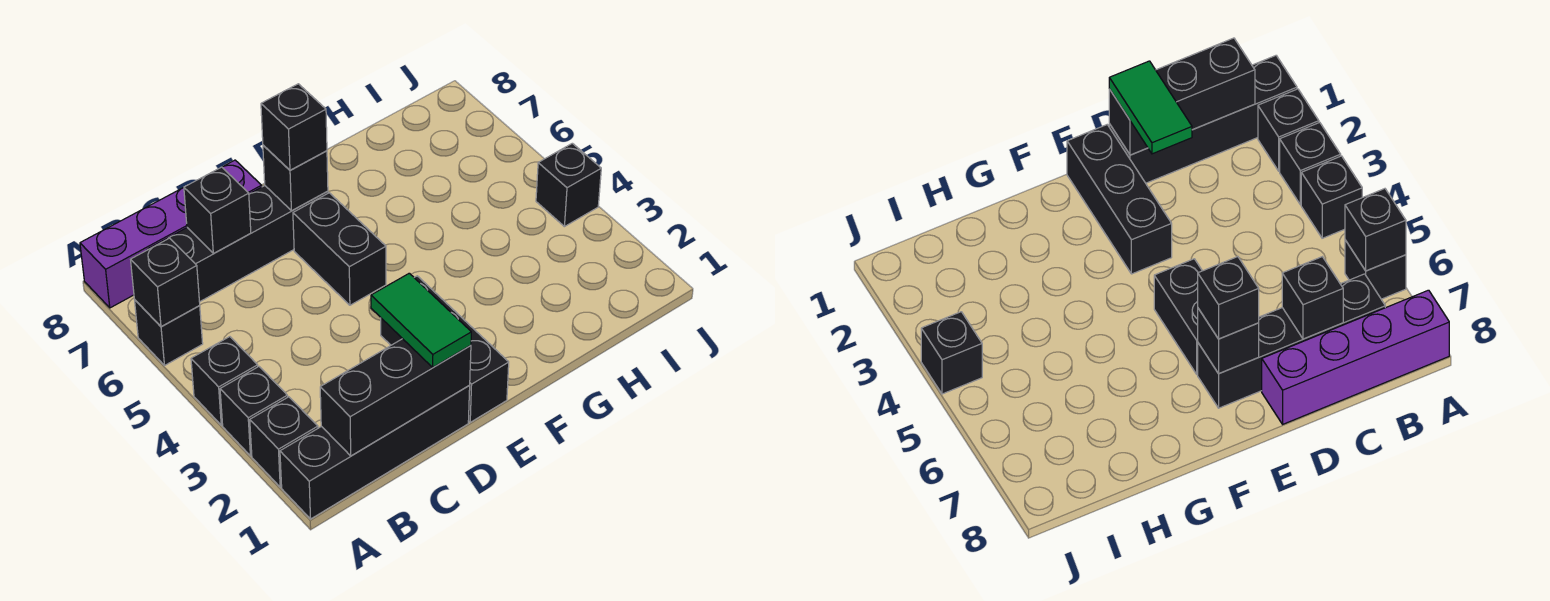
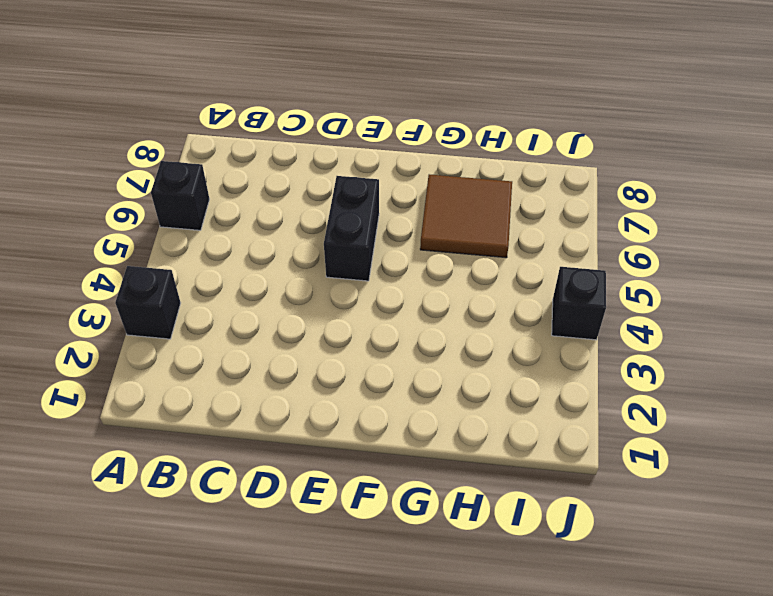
brown 2x2 tile [420,174,512,258] -> none
none -> black 1x4 brick [280,386,470,519]
none -> black 1x1 brick [250,397,318,487]
none -> black 1x1 brick [191,337,258,425]

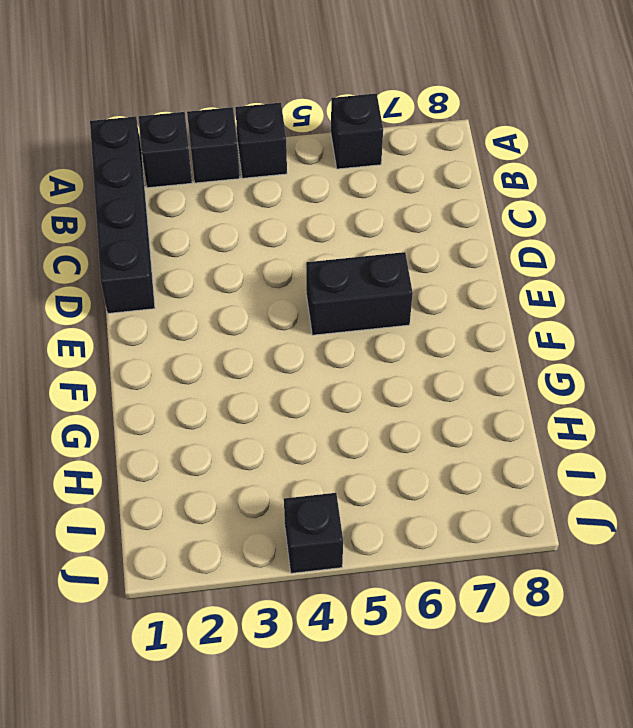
none -> purple 1x4 brick [80,160,262,308]
none -> black 1x4 brick [147,186,328,302]
none -> black 1x3 brick [381,276,509,422]

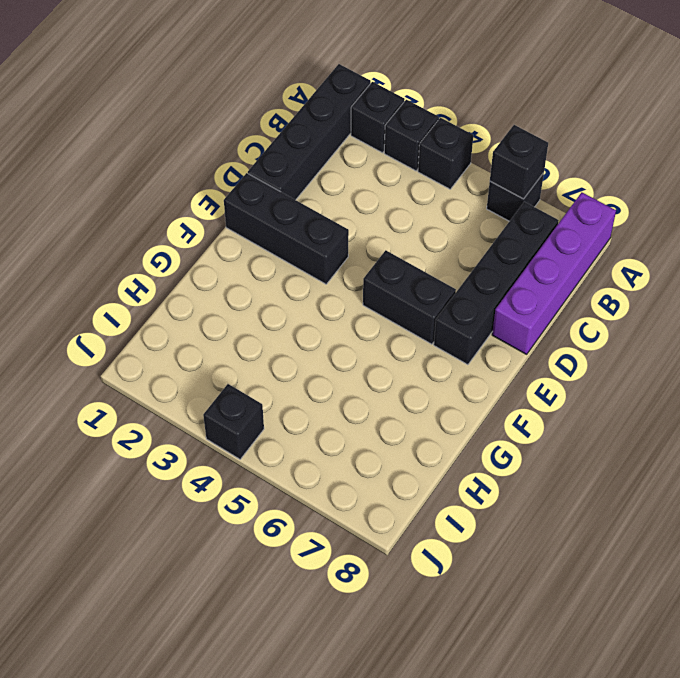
none -> black 1x3 brick [320,339,471,456]
none -> black 1x1 brick [184,167,251,253]
none -> black 1x1 brick [263,145,328,211]

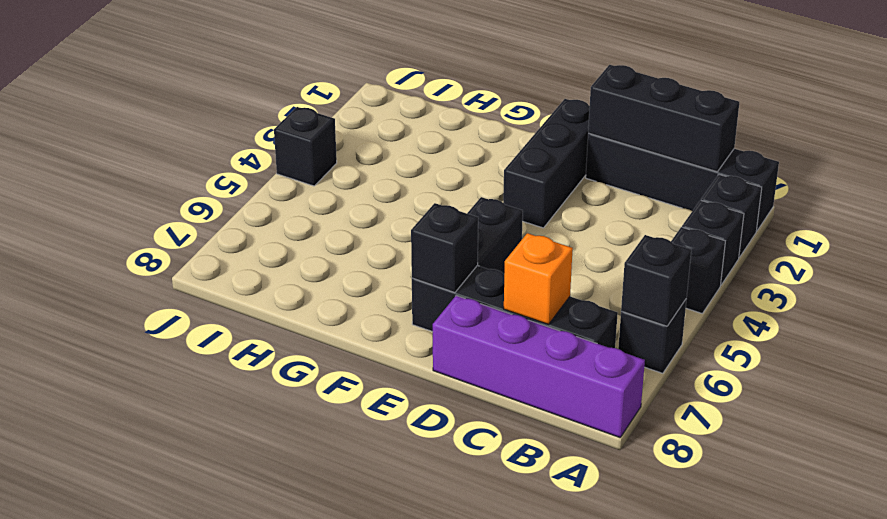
orange 1x1 brick [504,233,573,324] -> black 1x1 brick [184,167,251,253]
none -> green 1x2 tile [371,273,471,367]
none -> black 1x1 brick [261,84,327,170]

